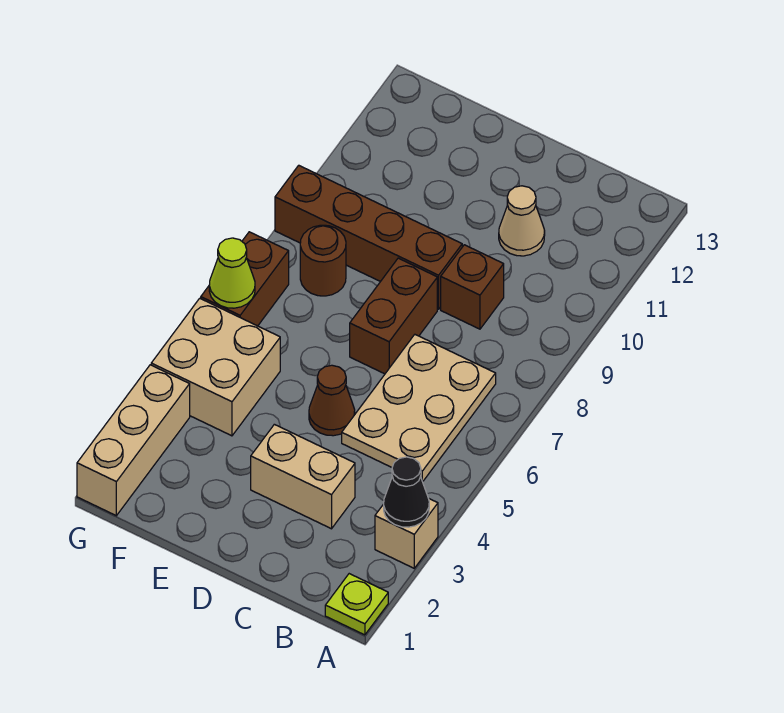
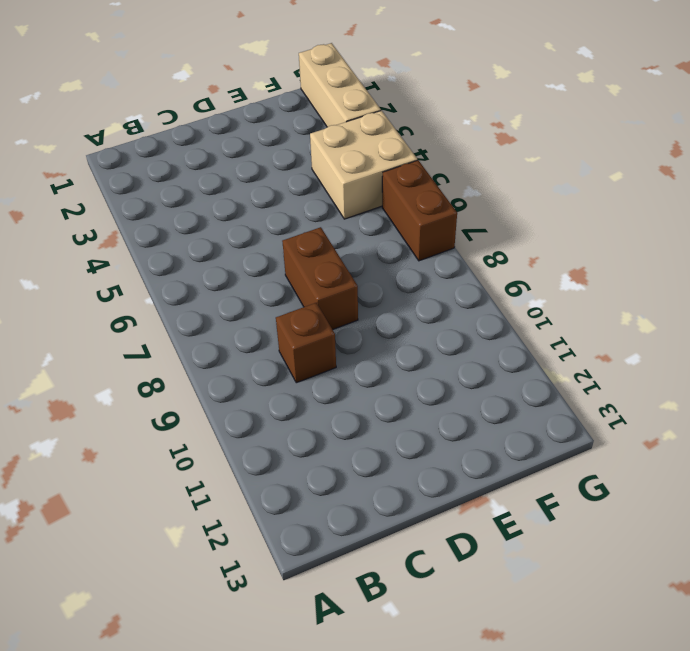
none -> lime 1x1 plate [325,574,388,635]
none -> tan 1x1 brick [375,499,438,568]
none -> tan 2x3 plate [342,335,496,482]

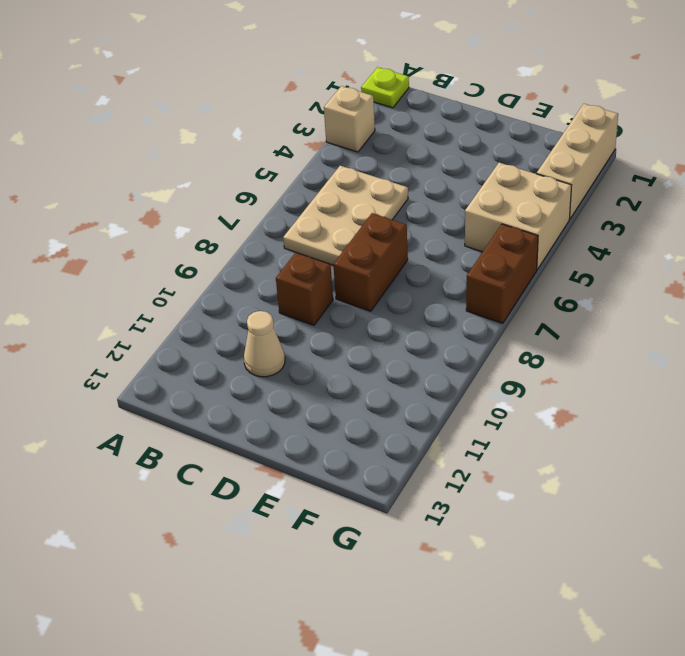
none -> tan 1x2 brick [251,424,355,529]
none -> brown 1x1 cone [309,365,355,436]
none -> brown 1x4 brick [275,165,462,309]

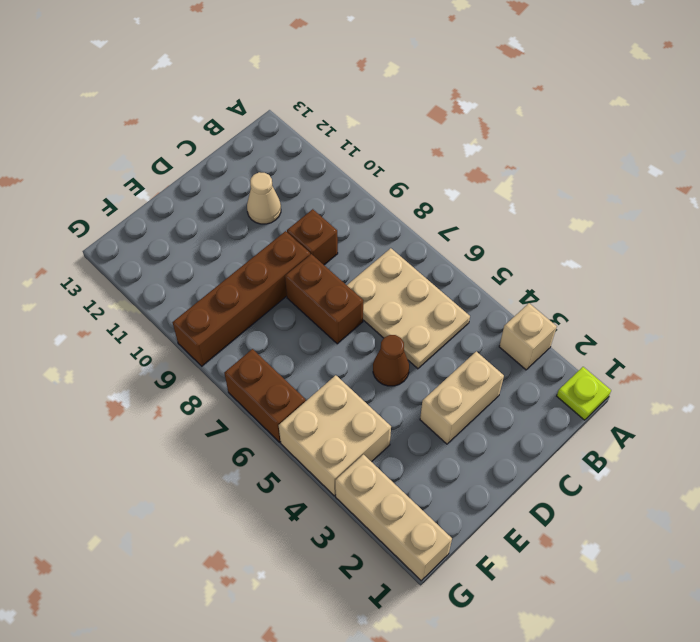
none -> brown 1x1 round brick [300,225,346,296]
none -> black 1x1 cone [384,457,429,527]
none -> lime 1x1 cone [209,238,255,308]

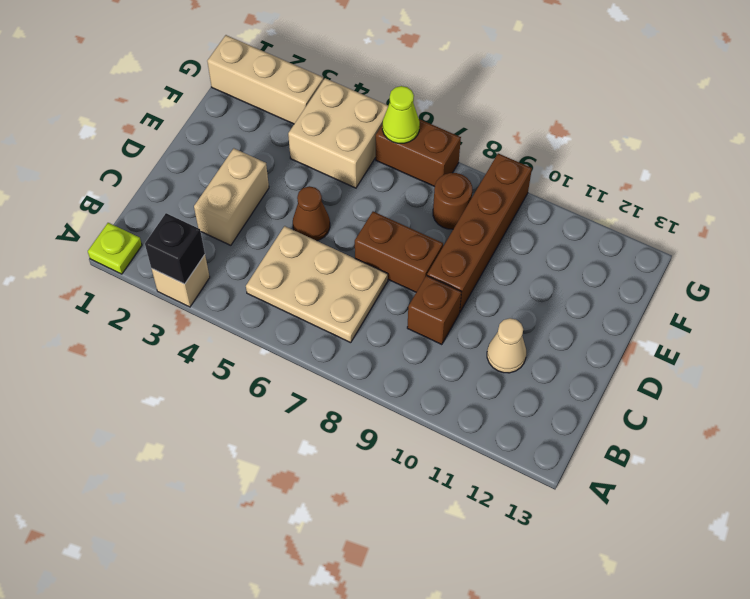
black 1x1 brick [145,213,205,284] -> black 1x1 cone [384,457,429,527]

